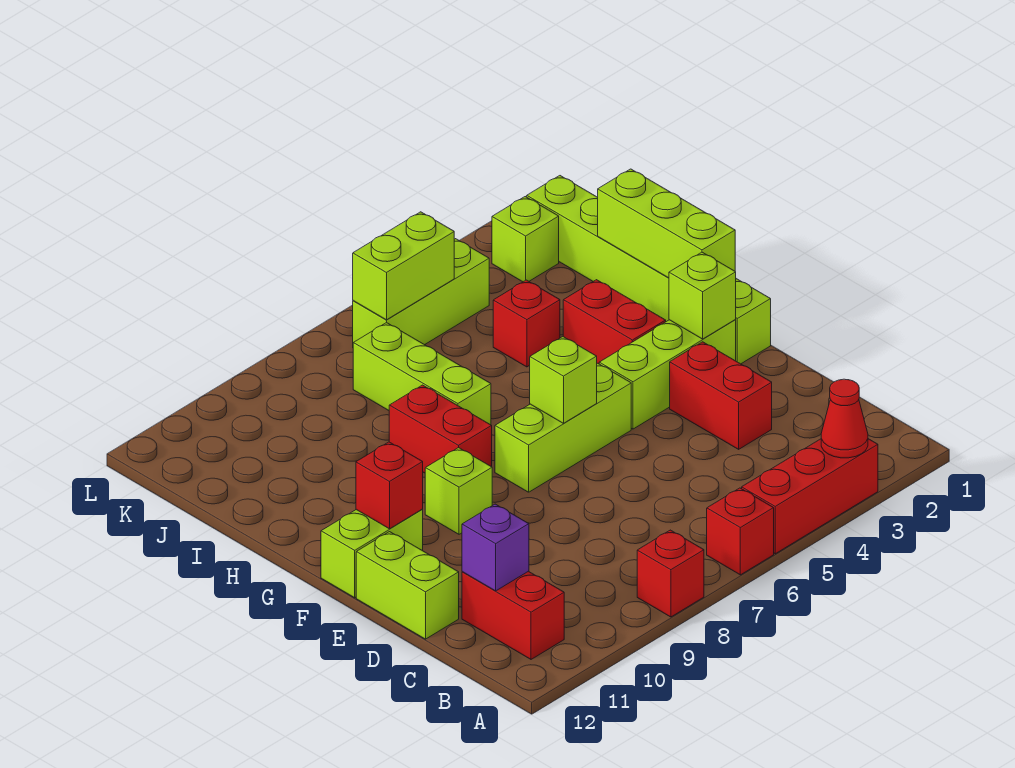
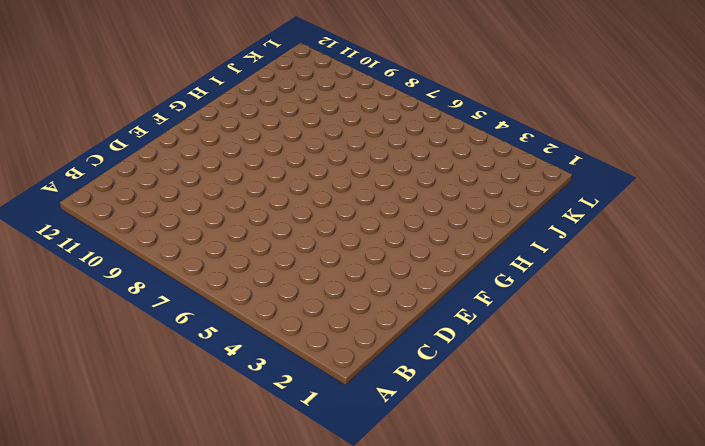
none -> red 1x3 brick [742,439,878,554]
none -> red 1x1 brick [707,488,774,575]
none -> red 1x1 brick [637,530,704,617]

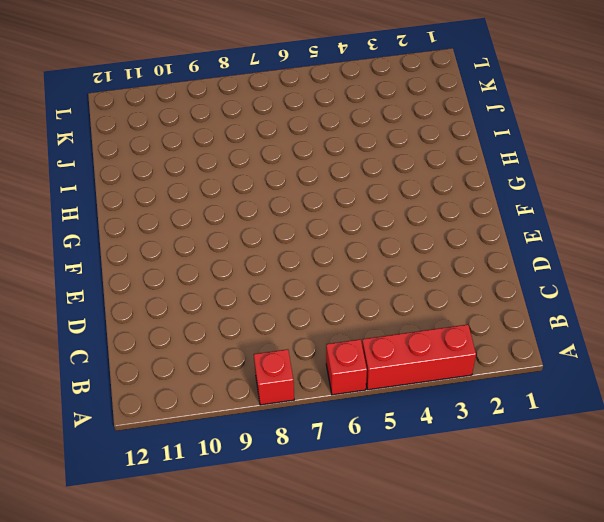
none -> red 1x2 brick [462,571,564,659]
none -> red 1x2 brick [670,342,772,449]
none -> lime 1x2 brick [356,532,459,639]

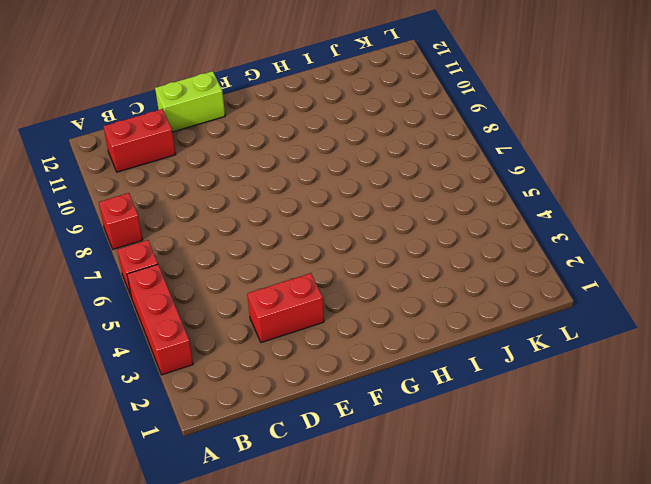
none -> lime 1x6 brick [527,176,771,364]
none -> lime 1x3 brick [599,320,736,429]
none -> lime 1x3 brick [495,363,631,492]

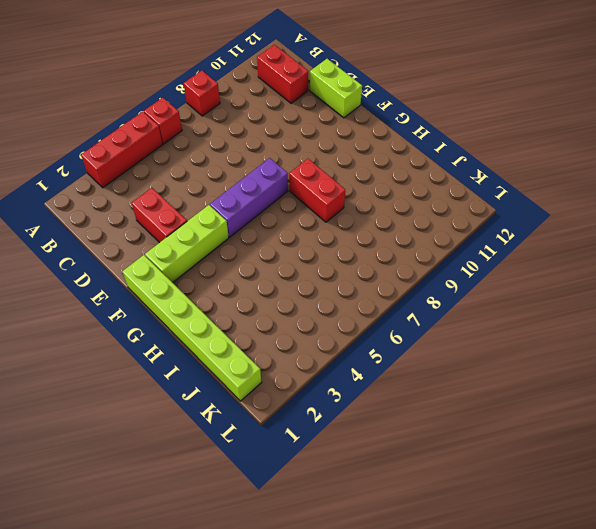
purple 1x3 brick [210,158,288,237] -> lime 1x3 brick [495,363,631,492]
none -> lime 1x1 brick [425,448,492,534]
none -> lime 1x2 brick [321,510,423,598]
none -> red 1x2 brick [563,280,666,364]

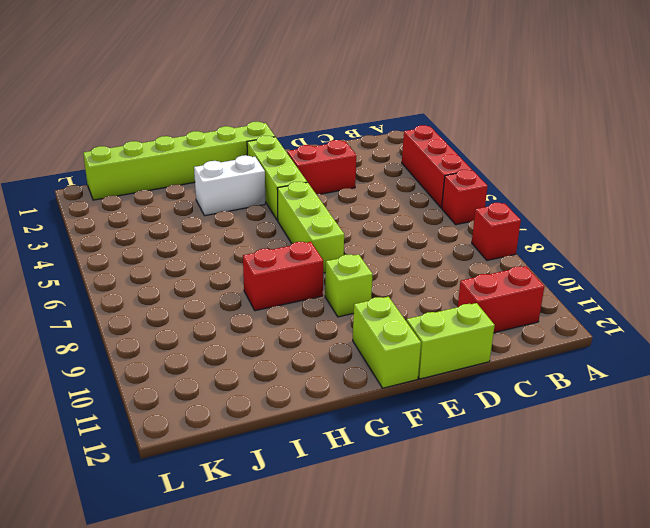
white 1x2 brick [194,155,265,216] -> red 1x2 brick [563,280,666,364]
none -> lime 1x3 brick [353,323,491,425]
none -> red 1x1 brick [493,280,560,367]
none -> lime 1x1 brick [492,197,559,282]

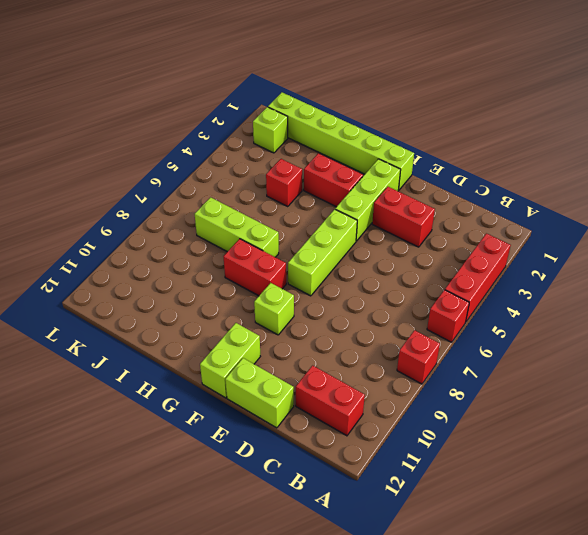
none -> lime 1x3 brick [353,239,489,345]
none -> red 1x1 cone [821,379,868,458]
none -> purple 1x1 brick [462,504,529,591]

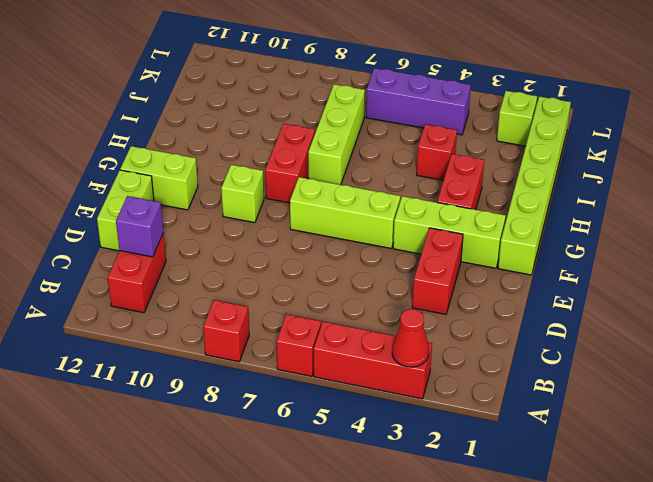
purple 1x3 brick [366,68,471,135] -> lime 1x3 brick [353,239,489,345]
none -> lime 1x1 brick [669,252,736,339]
none -> lime 1x1 brick [530,337,597,423]
none -> red 1x1 brick [356,442,423,529]

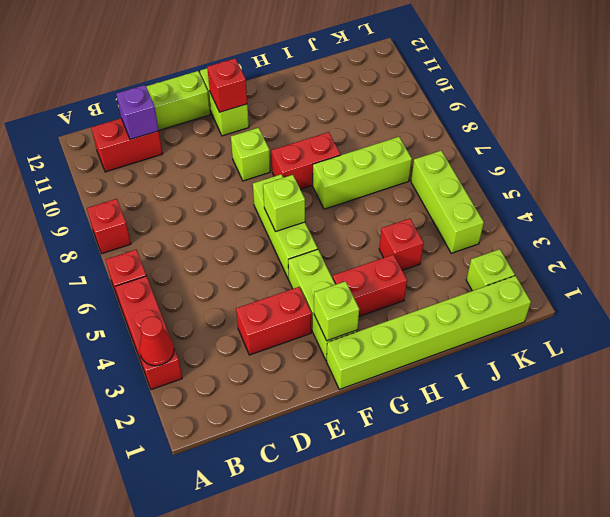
none -> lime 1x3 brick [598,169,735,278]
none -> lime 1x2 brick [353,212,454,320]

